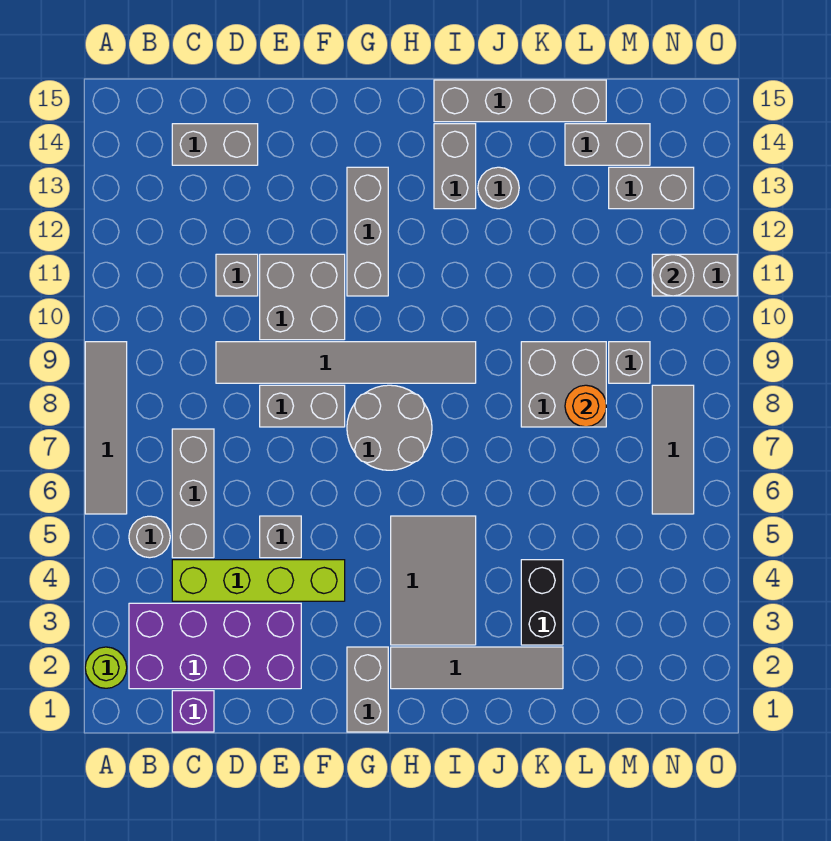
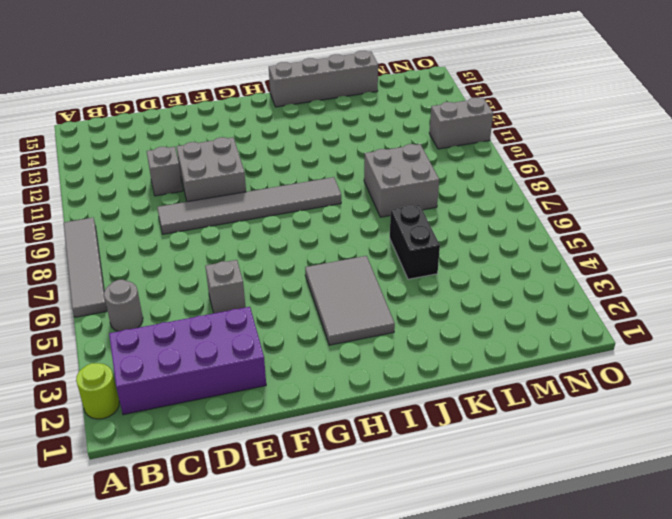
black 1x2 brick [390,205,440,279] -> black 1x2 brick moved to [521,560,563,645]
none -> purple 1x1 brick [172,691,214,732]
none -> lime 1x4 brick [172,560,345,601]
none -> grey 1x3 brick [172,429,214,558]
none -> grey 1x2 brick [172,124,258,165]

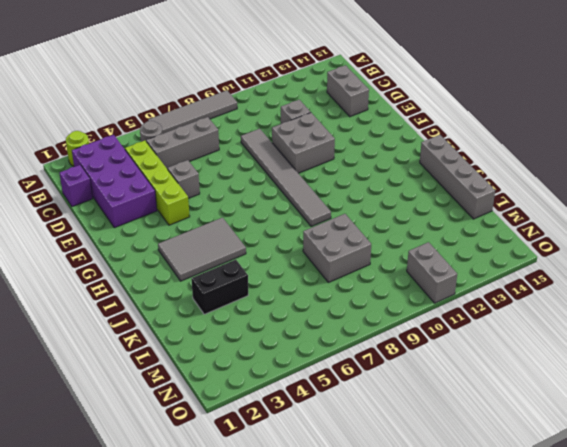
none -> grey 1x2 brick [260,385,345,427]
none -> grey 1x2 brick [347,647,388,732]
none -> grey 2x2 round brick [347,385,432,470]
none -> grey 1x3 brick [347,167,388,296]

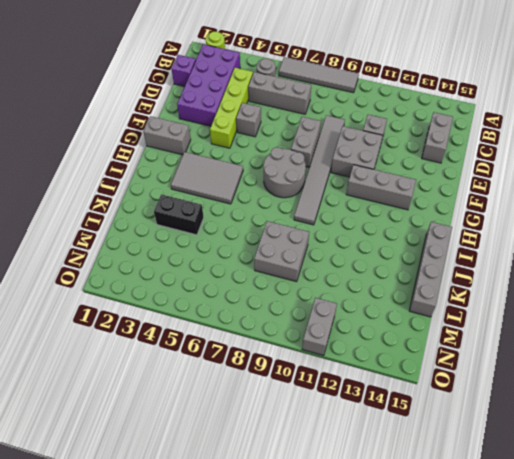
none -> grey 1x4 tile [391,647,563,689]
none -> grey 1x2 brick [434,124,476,209]
none -> grey 1x1 round brick [478,167,519,209]
none -> grey 1x2 brick [565,124,650,165]

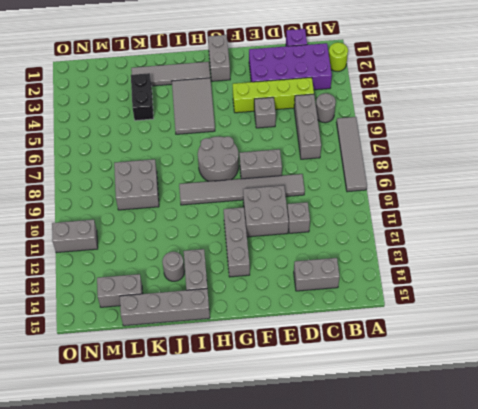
none -> grey 1x1 brick [609,342,650,383]
none -> grey 1x2 brick [609,167,694,209]
none -> grey 1x3 tile [652,385,694,514]
none -> orange 1x1 round brick [565,385,606,427]

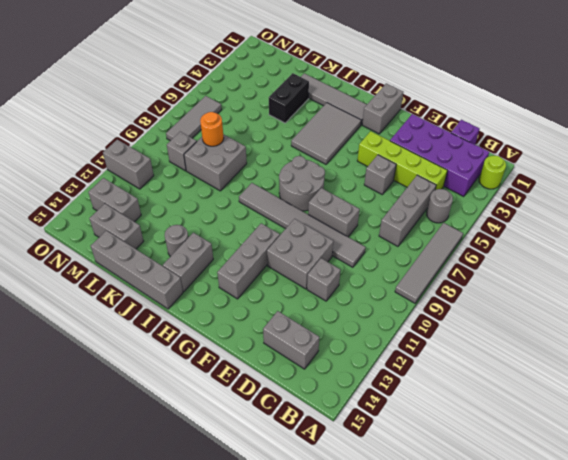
none -> grey 1x1 round brick [652,255,694,296]

